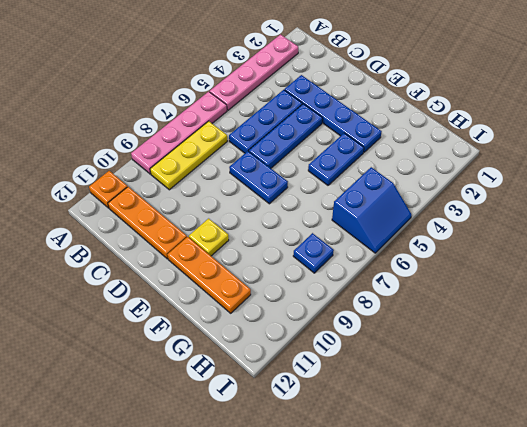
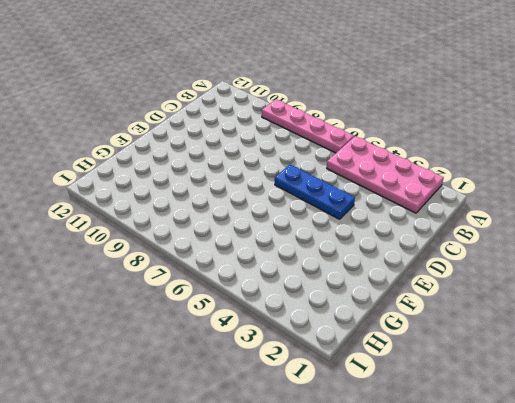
pink 2x4 plate [327,136,444,213] -> pink 1x4 plate [210,34,298,110]
none -> orange 1x1 plate [89,171,127,208]
none -> yellow 1x3 plate [150,121,227,190]
none -> orange 1x3 plate [108,187,187,259]

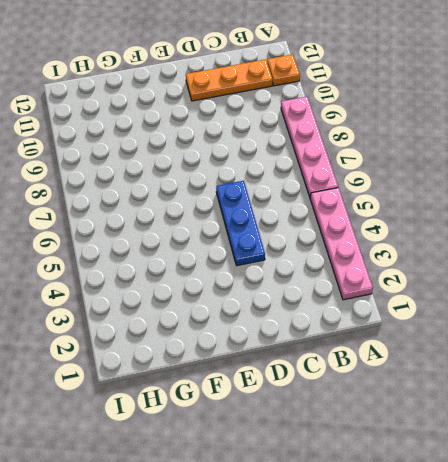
none -> yellow 1x3 plate [150,121,227,190]
none -> blue 1x4 plate [284,75,382,152]
none -> blue 1x3 plate [229,90,302,153]

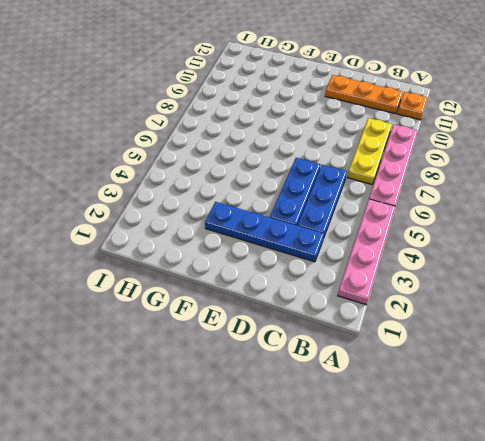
none -> blue 1x2 plate [229,151,288,204]
none -> yellow 1x1 plate [189,219,229,256]
none -> orange 1x3 plate [168,237,251,313]

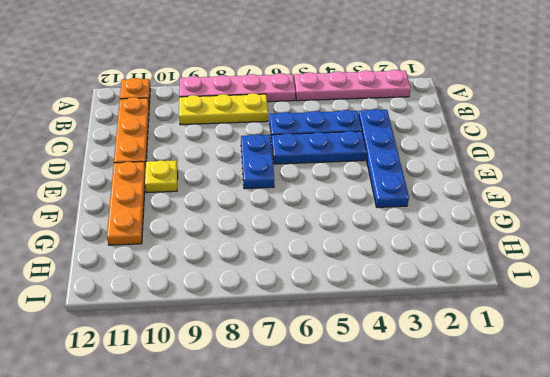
none -> blue 1x2 plate [308,133,364,185]
none -> blue 2x2 slope [332,167,412,253]
none -> blue 1x1 plate [293,233,334,273]

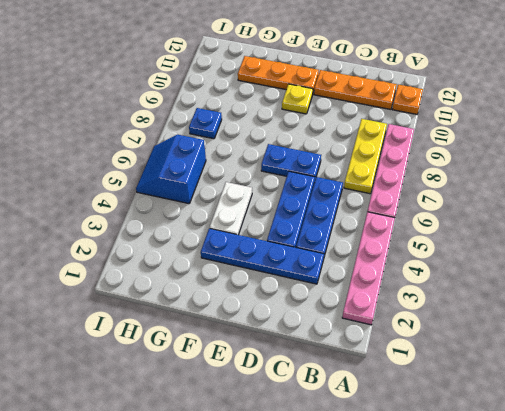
white 1x2 plate [209,182,252,235] -> blue 1x2 plate [308,133,364,185]

